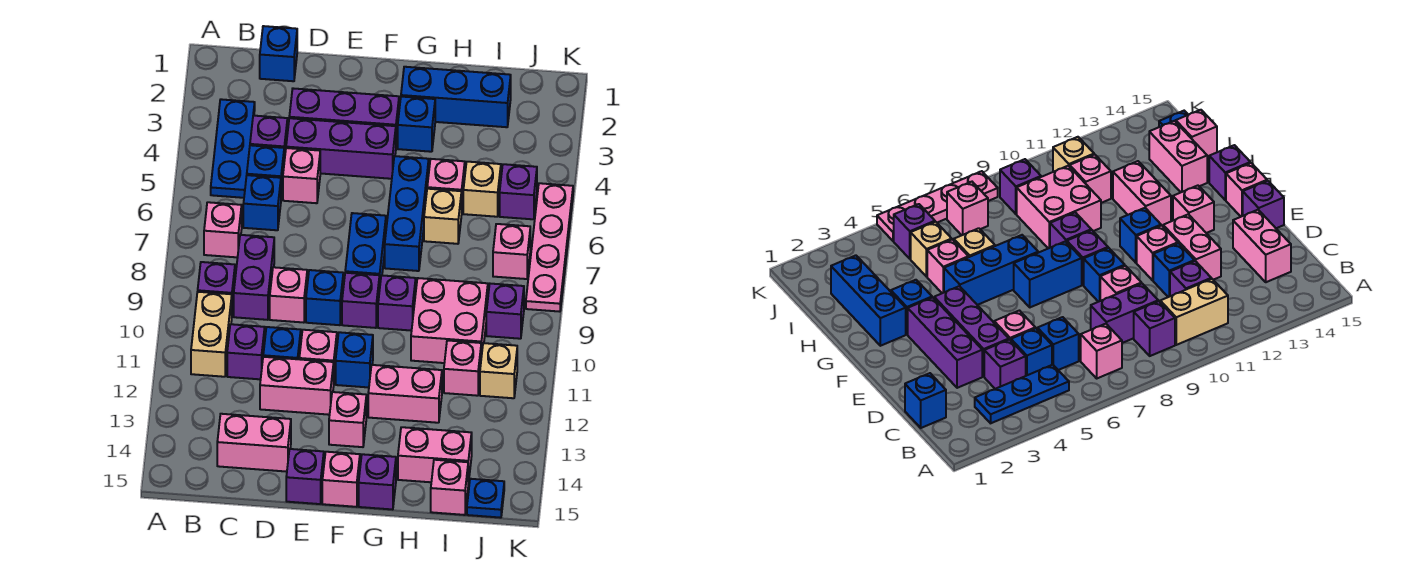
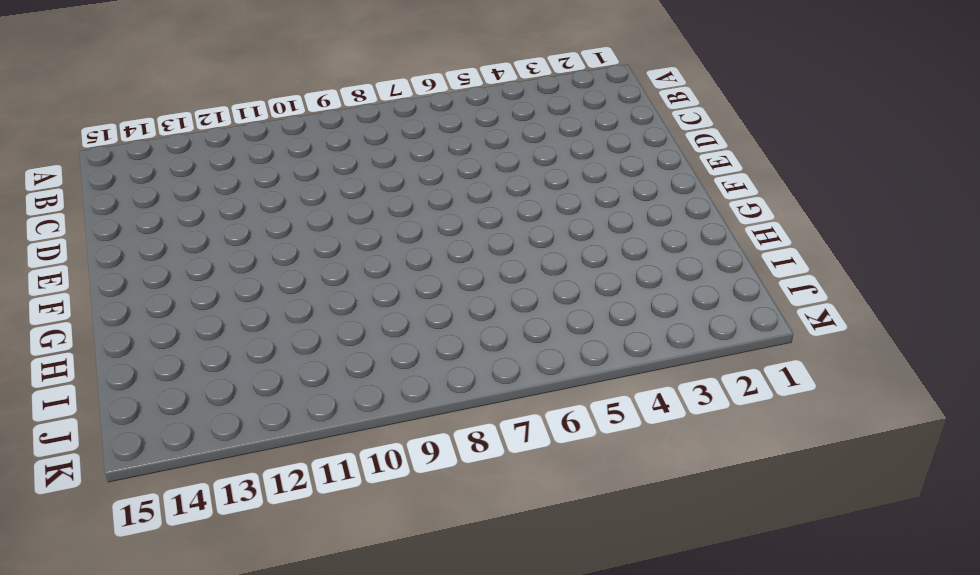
none -> blue 1x3 plate [211,99,255,198]
none -> pink 1x1 brick [204,202,242,257]
none -> purple 1x1 brick [198,262,235,312]
none -> tan 1x2 brick [191,292,232,377]

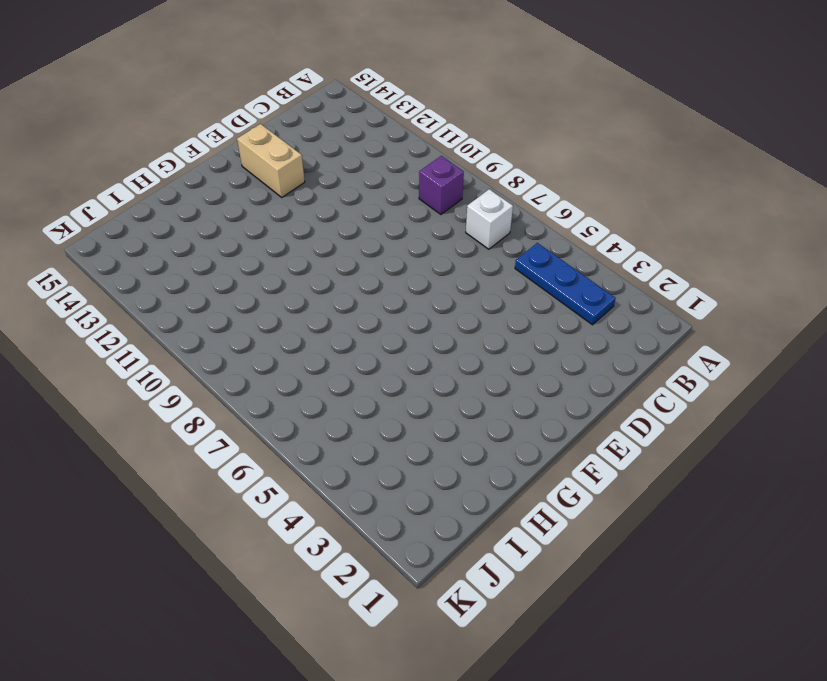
white 1x1 brick [466,189,513,249] -> pink 1x1 brick [204,202,242,257]
tan 1x2 brick [237,124,305,197] -> tan 1x2 brick moved to [191,292,232,377]
none -> blue 1x1 brick [260,26,297,81]
none -> purple 1x1 brick [250,116,288,161]
none -> blue 1x1 brick [247,145,284,197]
none -> blue 1x1 brick [243,175,281,230]

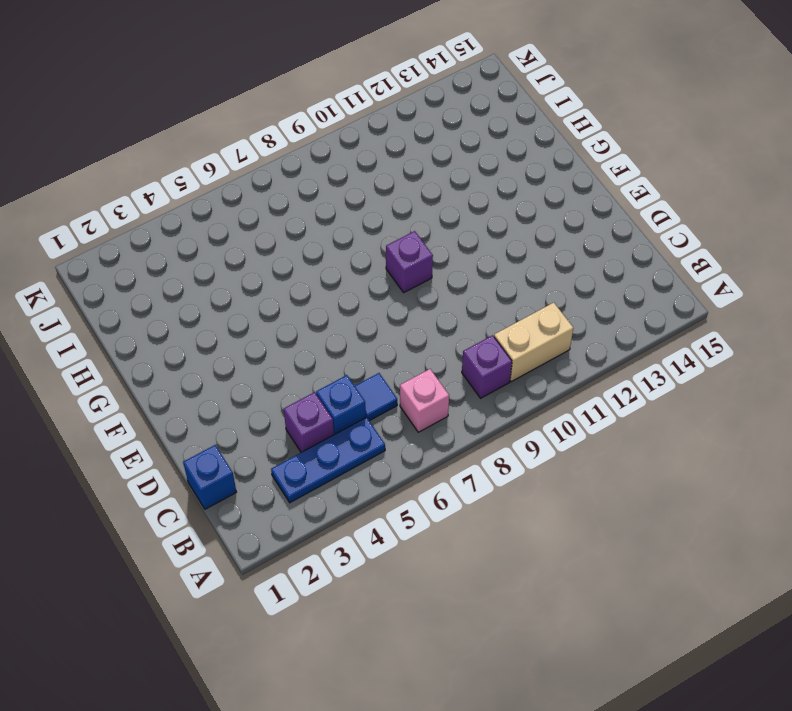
blue 1x1 tile [355,373,397,421] -> blue 1x1 brick [243,175,281,230]
none -> purple 1x2 brick [234,235,274,320]
none -> purple 1x1 brick [227,324,265,379]
none -> pink 1x2 brick [217,414,291,472]
none -> purple 1x3 brick [289,88,399,144]

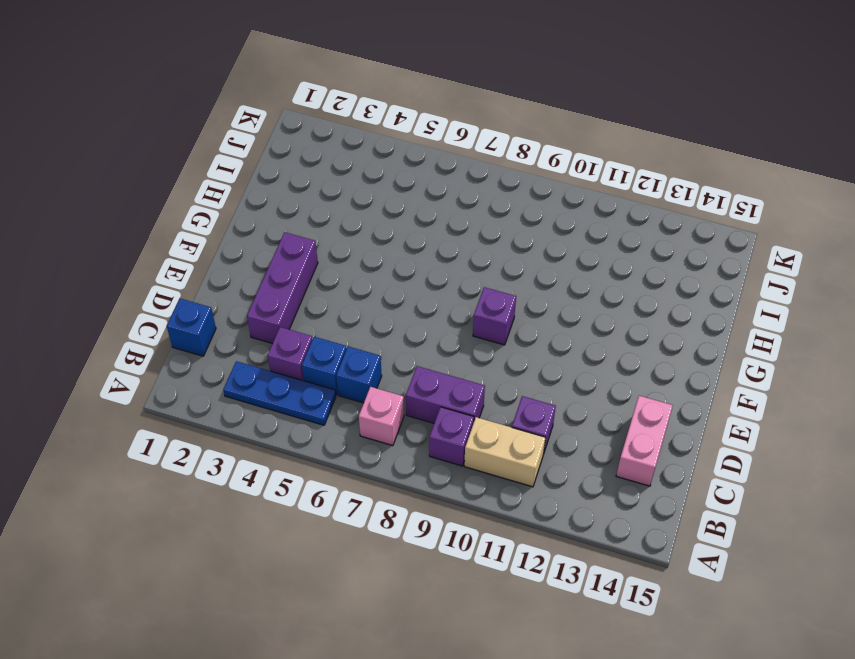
none -> purple 1x3 brick [286,118,396,179]
none -> pink 1x1 brick [283,148,320,203]
none -> pink 1x1 brick [270,267,307,323]
none -> blue 1x1 brick [263,327,301,359]

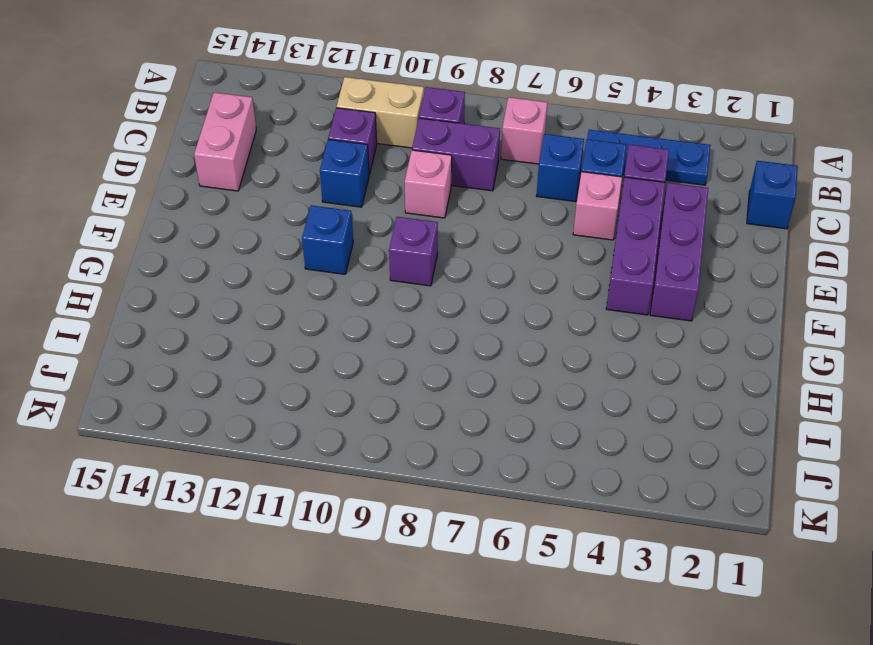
none -> pink 1x2 brick [260,357,334,415]
none -> blue 1x1 brick [306,270,343,325]
none -> pink 1x1 brick [299,330,337,378]
none -> purple 1x1 brick [286,449,324,504]

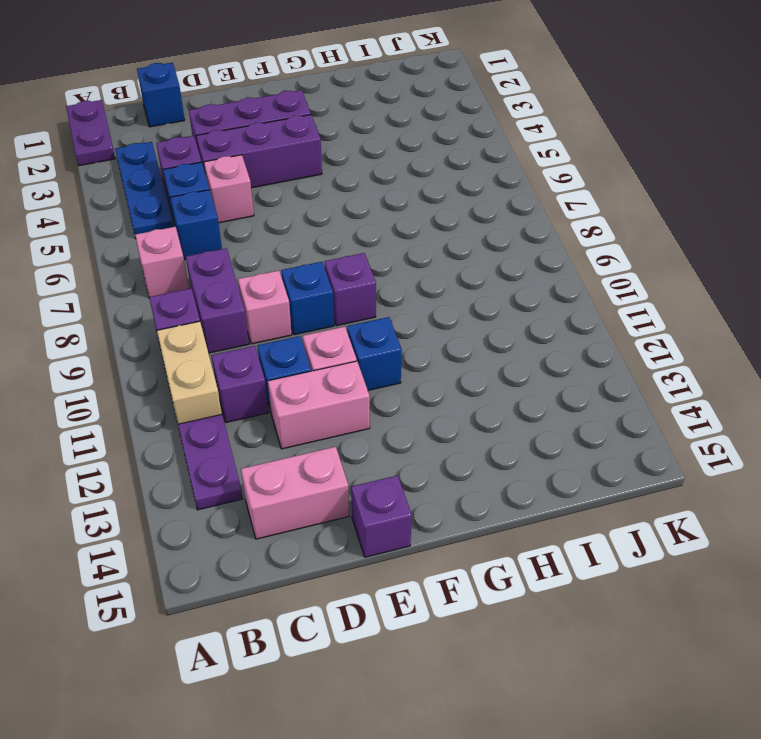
purple 1x2 plate [66,100,115,166] -> none
purple 1x2 plate [178,414,243,510] -> none
none -> blue 1x2 brick [345,213,386,282]
none -> pink 1x1 brick [329,392,366,447]
none -> pink 1x1 brick [322,452,360,507]
none -> blue 1x3 brick [401,67,511,127]

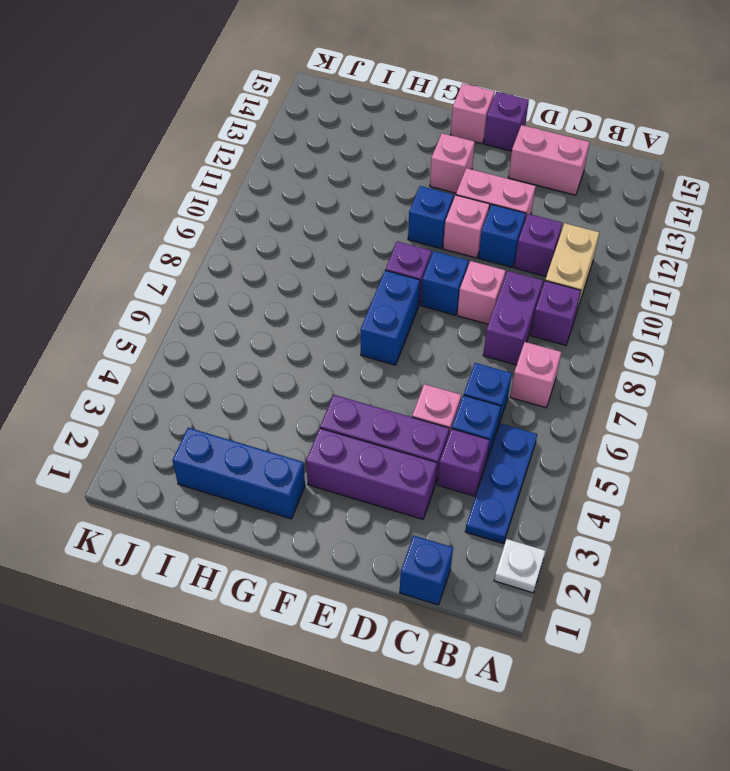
white 1x1 plate [494,539,545,593] -> none
none -> blue 1x1 brick [398,97,435,152]
none -> blue 1x3 brick [385,156,429,271]
none -> purple 1x1 brick [378,275,416,331]
none -> pink 1x2 brick [368,365,442,423]

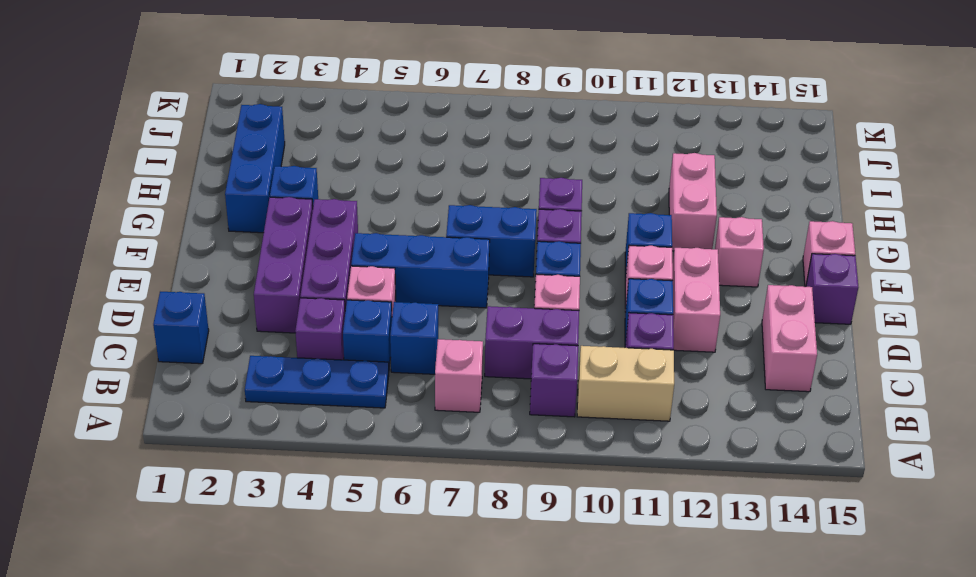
blue 1x3 brick [351,233,490,308] -> blue 1x3 brick moved to [385,156,429,271]
none -> purple 1x1 brick [359,454,396,510]
none -> pink 1x1 brick [427,159,465,207]
none -> tan 1x1 brick [424,189,462,244]
none -> pink 2x2 brick [411,278,488,363]

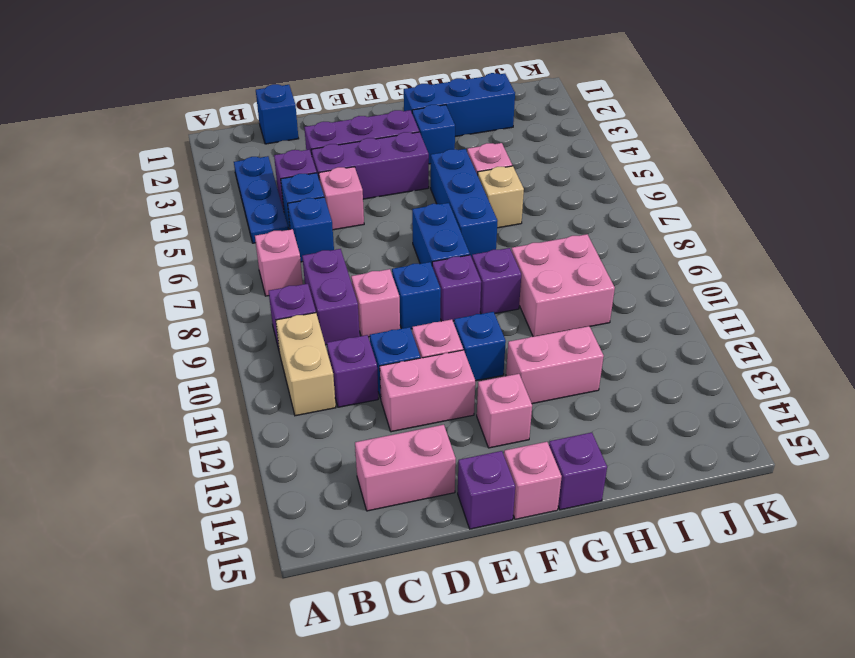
none -> pink 1x2 brick [398,427,472,484]
none -> tan 1x1 brick [463,162,501,217]
none -> pink 1x1 brick [444,340,481,396]
none -> pink 1x1 brick [431,460,468,515]

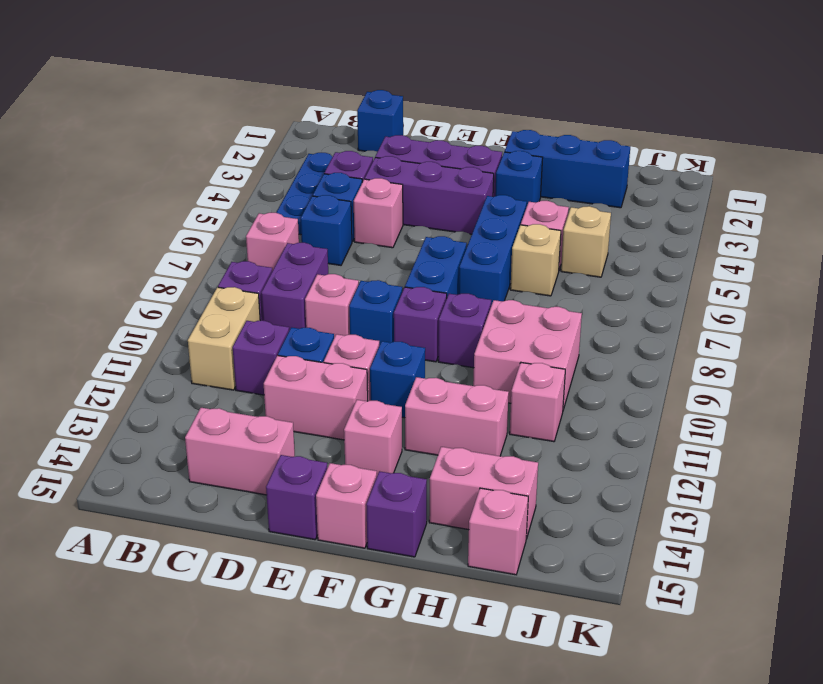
none -> purple 1x1 brick [500,164,537,219]
none -> pink 1x1 brick [493,224,530,279]
none -> purple 1x1 brick [486,284,524,339]
none -> tan 1x1 brick [480,343,517,398]

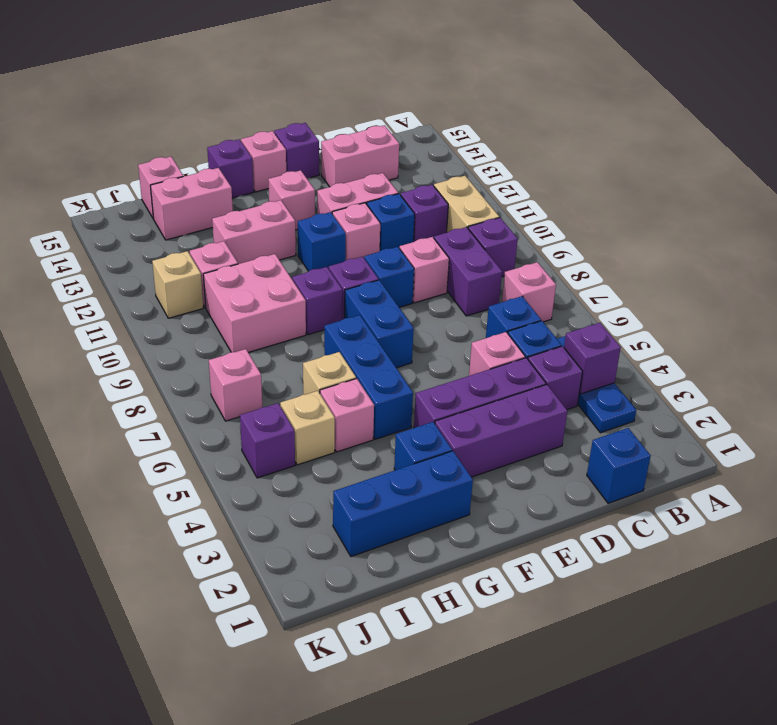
purple 1x1 brick [564,323,621,394] -> purple 1x1 brick moved to [486,284,524,339]
none -> blue 1x1 plate [467,479,504,518]
none -> pink 1x4 plate [526,183,573,312]

